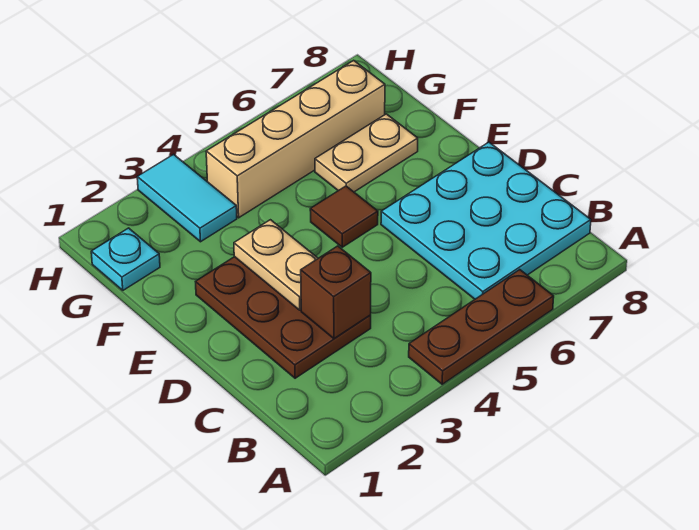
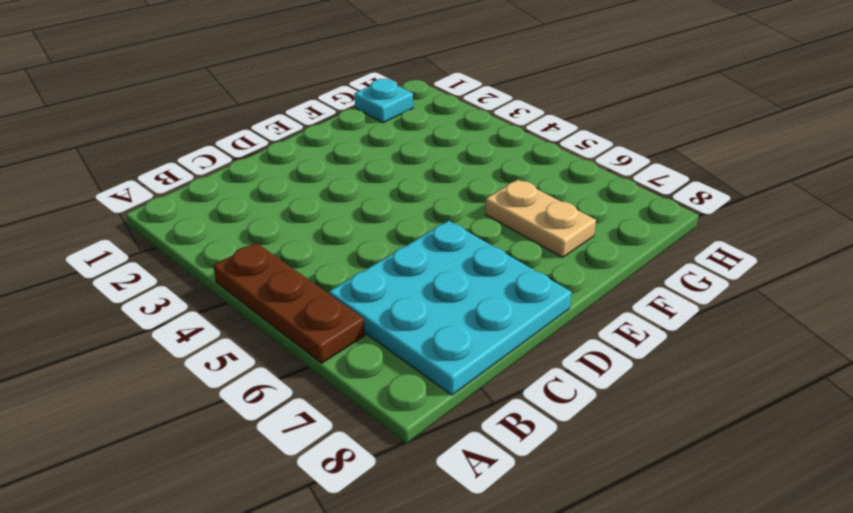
none -> brown 2x3 plate [196,257,371,378]
none -> brown 1x1 tile [310,186,378,247]

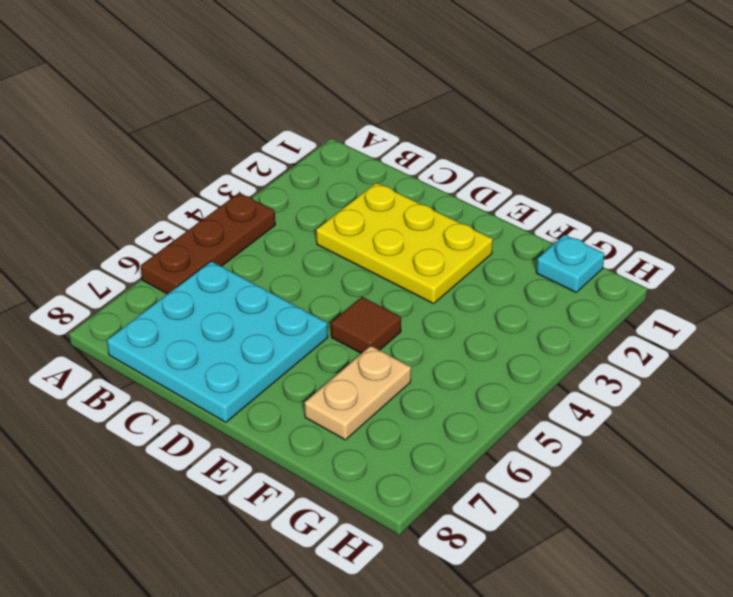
yellow 2x3 plate [316,183,493,304] -> brown 2x3 plate [196,257,371,378]
none -> cyan 1x2 tile [137,154,237,242]
none -> tan 1x4 brick [206,60,385,218]

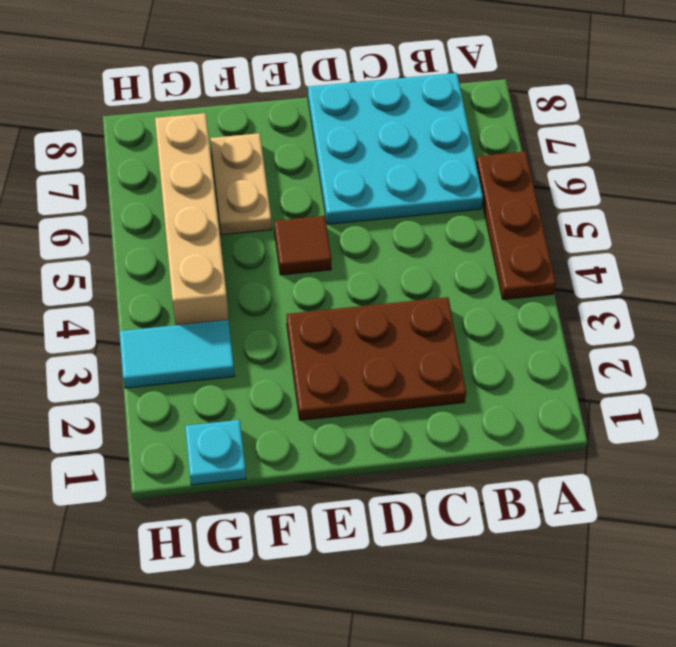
none -> brown 1x1 brick [301,246,371,339]
none -> tan 1x2 plate [234,220,318,310]

